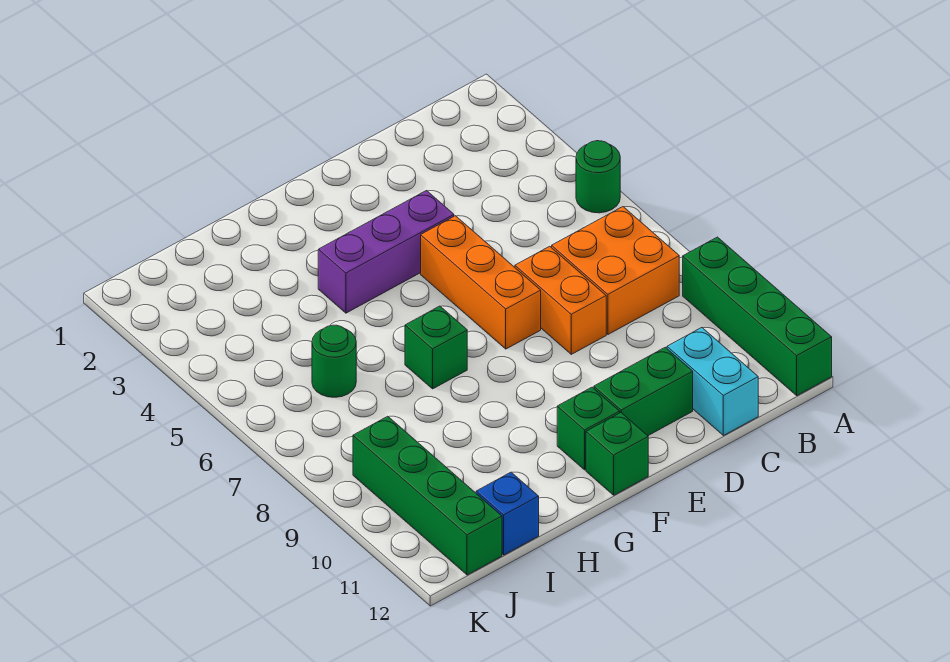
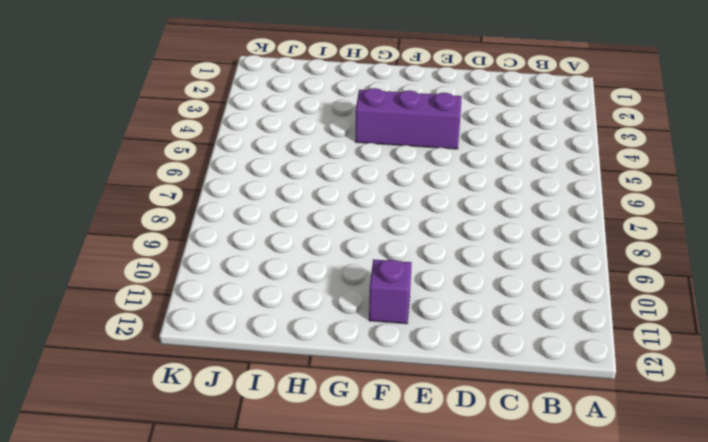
purple 1x1 brick [369,259,412,324] -> green 1x1 brick [557,387,620,470]
none -> green 1x1 round brick [576,141,620,213]
none -> green 1x4 brick [683,237,832,395]
none -> orange 2x2 brick [552,207,679,334]

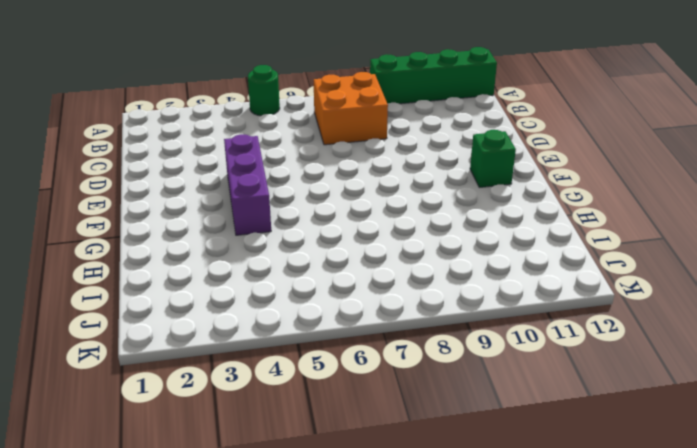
none -> cyan 1x2 brick [667,328,758,436]
none -> orange 1x2 brick [515,246,606,354]
none -> green 1x2 brick [594,347,693,436]

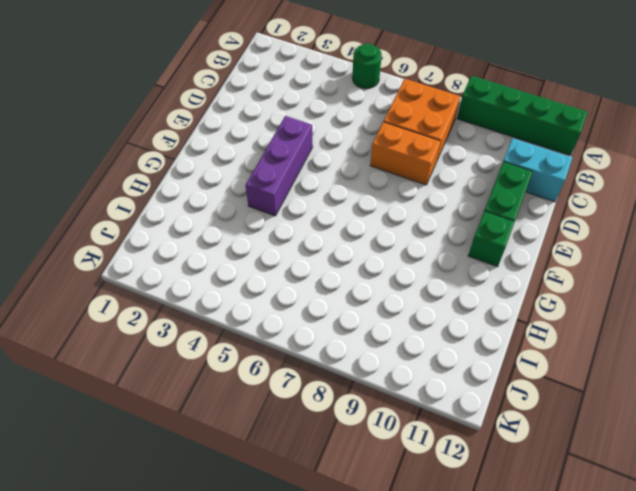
none -> orange 1x3 brick [421,216,541,349]
none -> green 1x1 brick [586,413,648,495]
none -> green 1x1 brick [405,306,467,389]

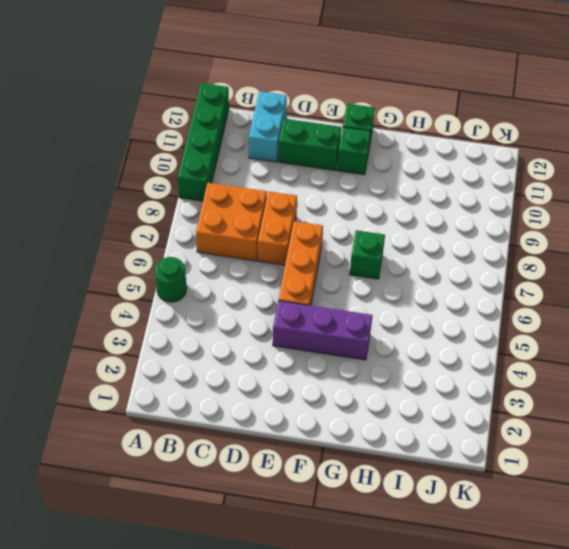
none -> green 1x1 round brick [312,325,356,397]
none -> blue 1x1 brick [476,472,539,555]
none -> green 1x4 brick [353,416,502,575]

